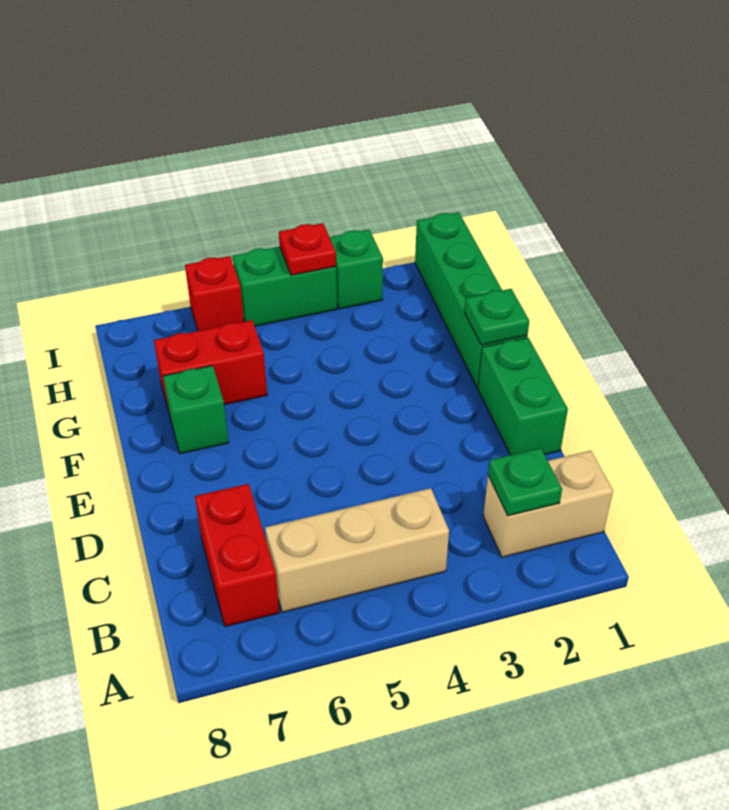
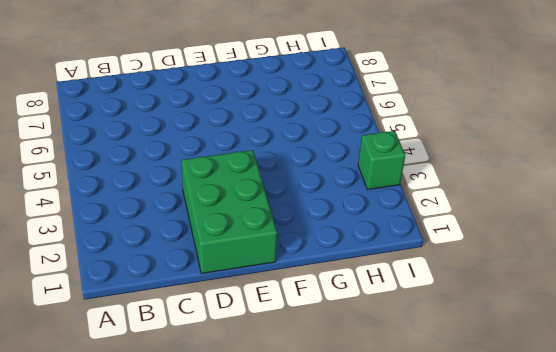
green 2x3 brick [181,150,277,274] -> green 1x2 brick [478,338,568,455]
none -> tan 1x2 brick [483,451,613,557]
none -> tan 1x3 brick [265,488,449,612]
none -> red 1x2 brick [195,484,279,627]

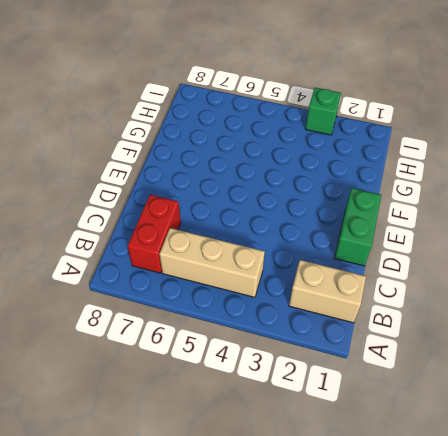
none -> green 1x4 brick [415,212,527,388]
none -> green 1x1 brick [163,366,229,454]
none -> red 1x2 brick [154,320,267,411]

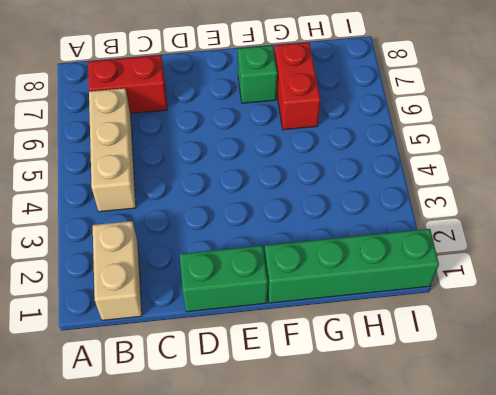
none -> green 1x1 brick [330,230,383,309]
none -> green 1x2 brick [233,247,337,326]
none -> red 1x1 brick [185,256,244,331]

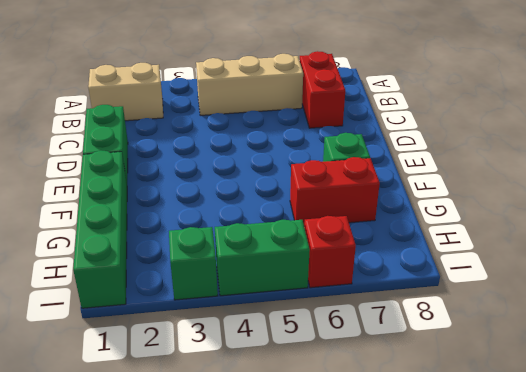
none -> green 1x1 plate [488,448,562,516]
none -> green 1x1 plate [465,289,529,345]
none -> red 1x1 plate [279,223,336,275]

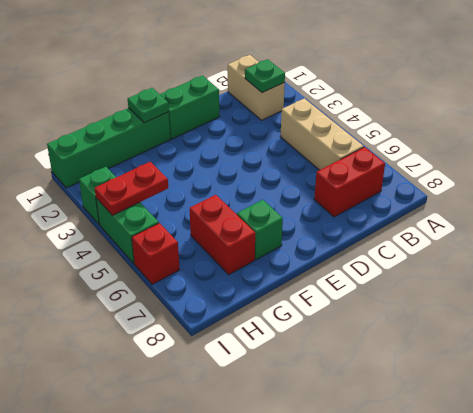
red 1x2 plate [95,162,168,215] -> red 1x1 plate [279,223,336,275]

